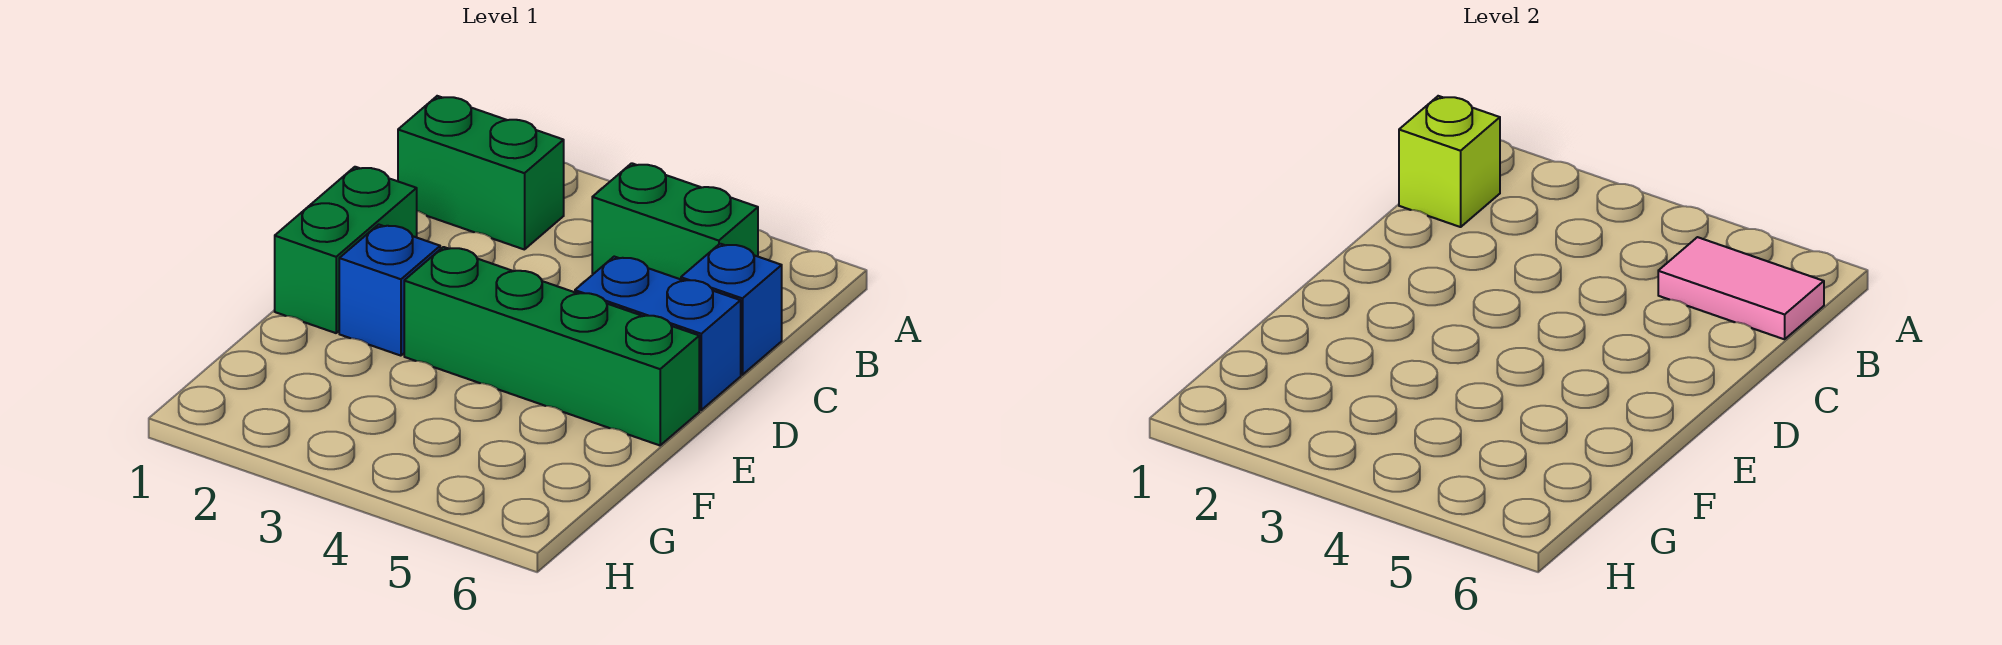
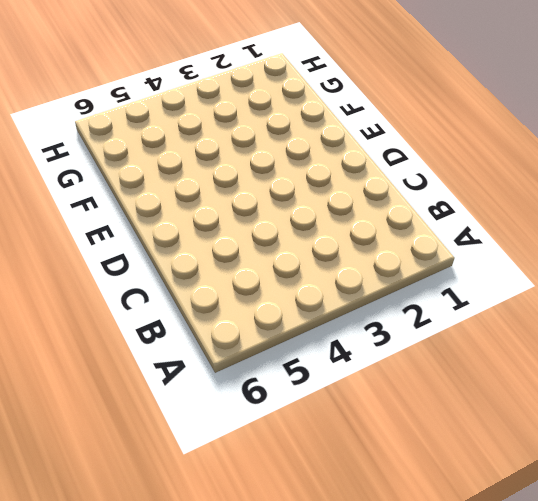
none -> green 1x2 brick [398,96,564,250]
none -> green 1x2 brick [592,163,758,279]

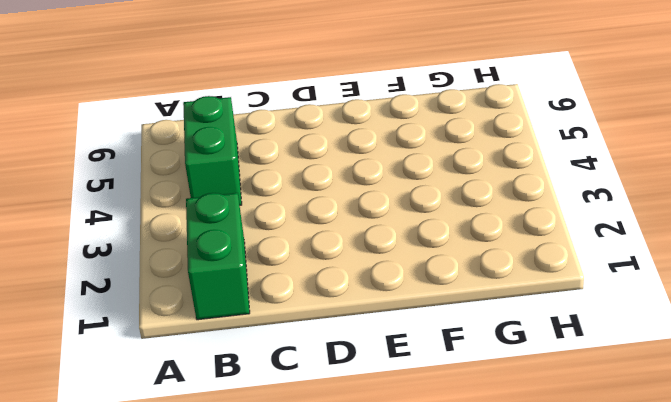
none -> blue 1x1 brick [681,244,782,375]
none -> green 1x2 brick [275,167,417,333]

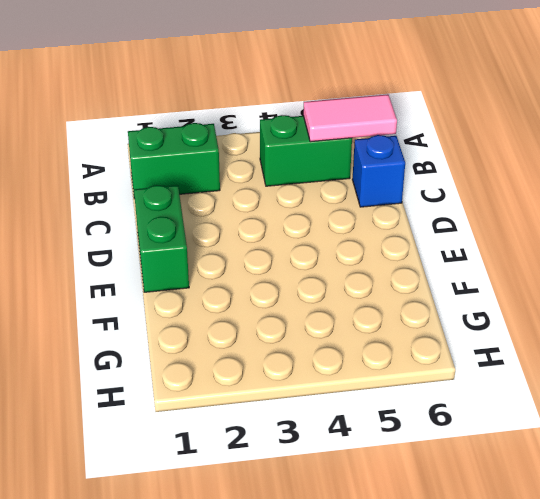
none -> blue 1x2 brick [575,257,741,410]
none -> blue 1x1 brick [339,224,440,356]

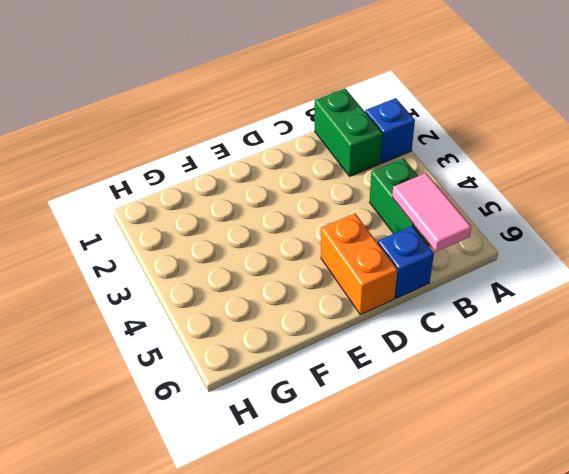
blue 1x1 brick [365,98,415,163] -> blue 1x1 brick moved to [339,224,440,356]
orange 1x2 brick [321,214,397,315] -> blue 1x2 brick [575,257,741,410]
none -> green 1x2 brick [275,167,417,333]
none -> green 1x4 brick [404,247,699,445]

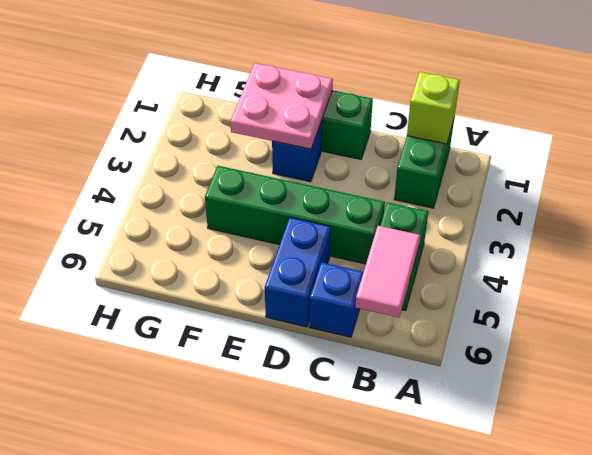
green 1x4 brick [205,166,385,264] -> green 1x4 brick turned to [404,247,699,445]
pink 2x2 plate [230,63,333,149] -> none

